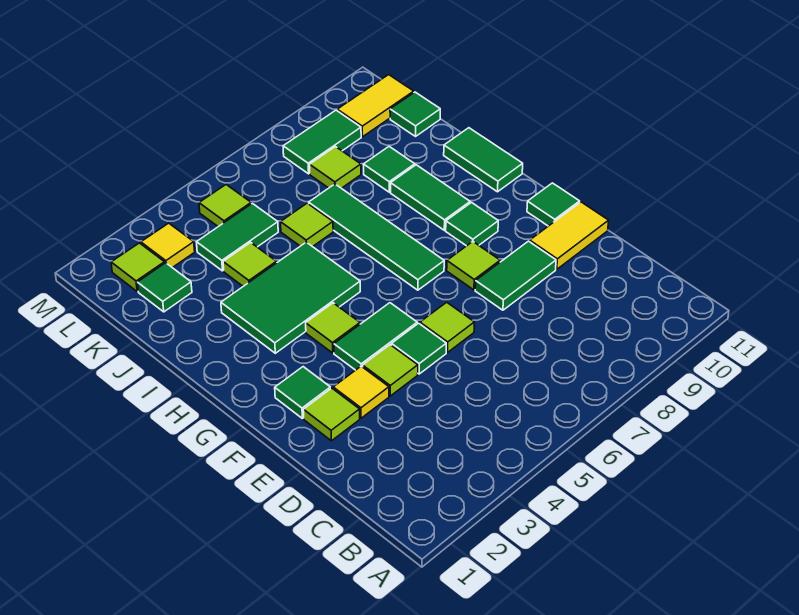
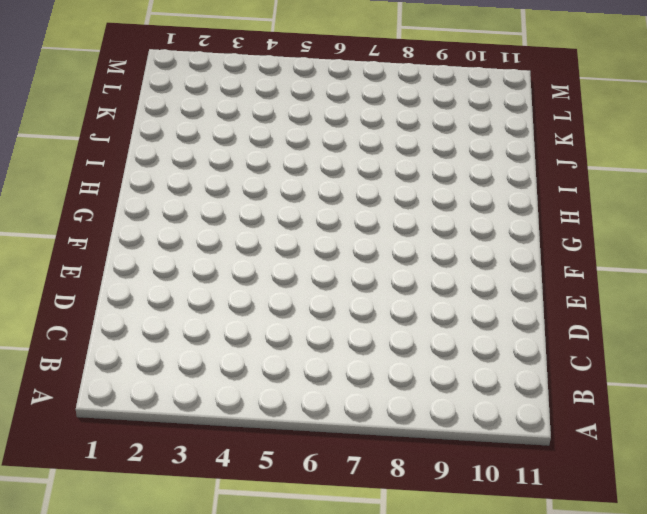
none -> lime 1x1 tile [303,388,360,441]
none -> yellow 1x1 tile [333,366,389,418]
none -> lime 1x1 tile [363,345,418,396]

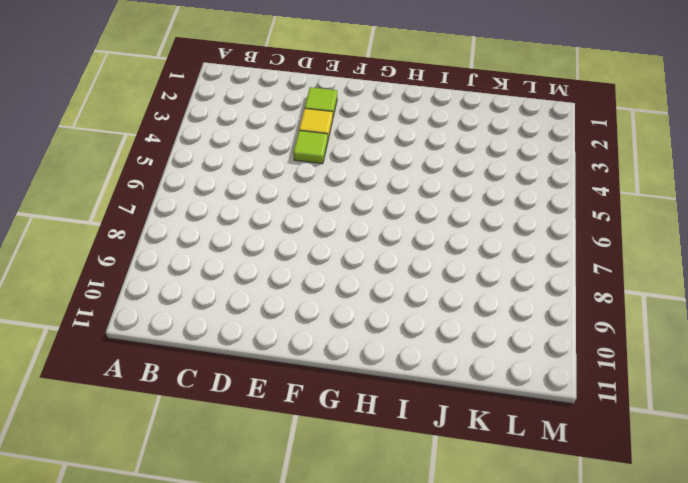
none -> green 1x1 tile [392,323,446,374]
none -> lime 1x1 tile [420,302,474,352]
none -> green 1x2 tile [475,241,556,310]

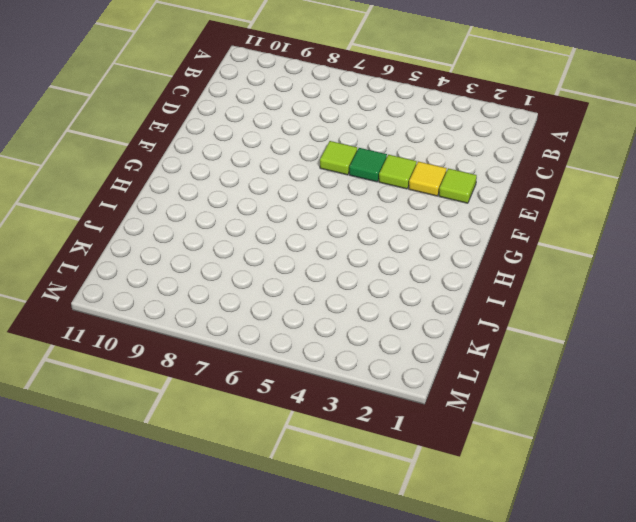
none -> green 1x2 tile [475,241,556,310]
none -> yellow 1x2 tile [530,202,609,269]
none -> green 1x1 tile [275,367,330,418]

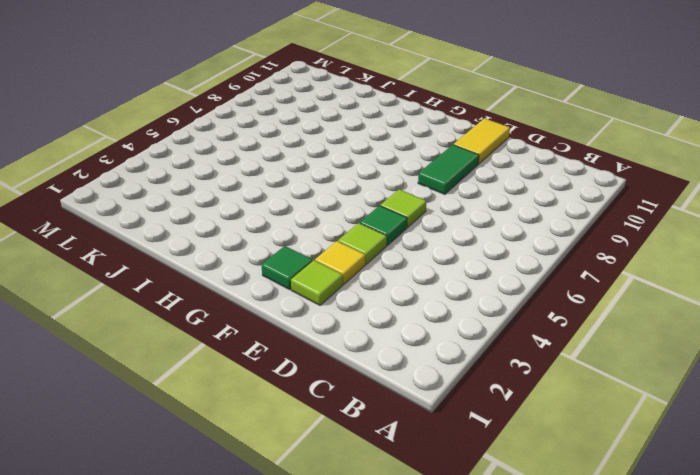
none -> green 1x2 tile [334,303,417,370]
none -> lime 1x1 tile [447,242,500,290]
none -> green 1x1 tile [527,183,580,226]

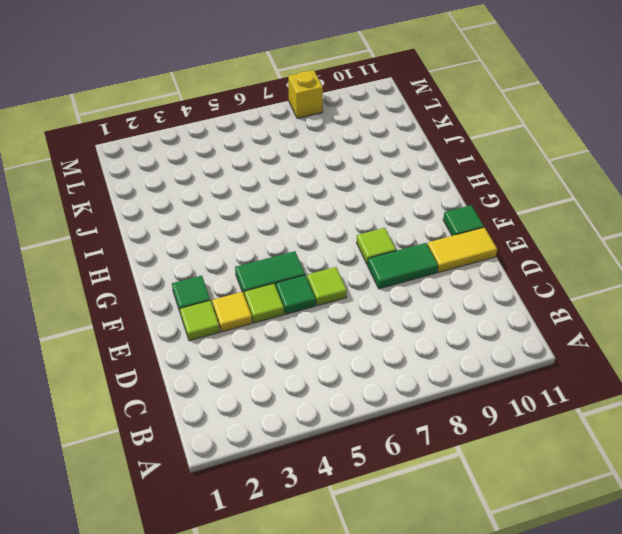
yellow 1x1 brick [288,70,323,118] -> none
none -> lime 1x1 tile [306,303,360,353]
none -> green 1x4 tile [309,184,444,290]
none -> green 1x1 tile [446,203,498,246]

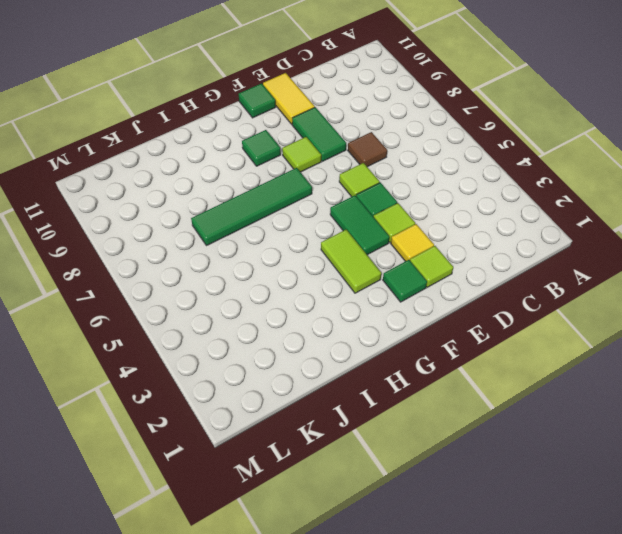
brown 1x1 tile [348,132,387,167] -> none
lime 1x2 tile [321,230,381,293] -> lime 1x1 tile [306,303,360,353]
none -> green 2x3 tile [221,242,360,353]
none -> green 1x2 tile [391,165,470,230]
none -> green 1x2 tile [444,128,523,192]

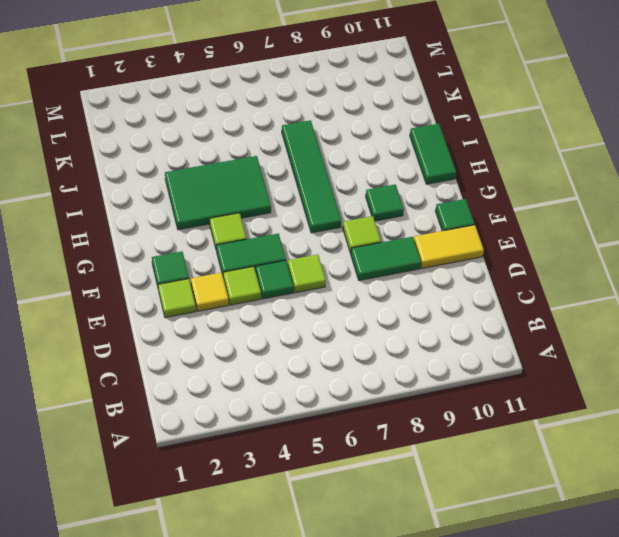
none -> green 1x2 tile [391,165,470,230]
none -> lime 1x1 tile [223,242,276,286]
none -> lime 1x1 tile [281,203,333,247]

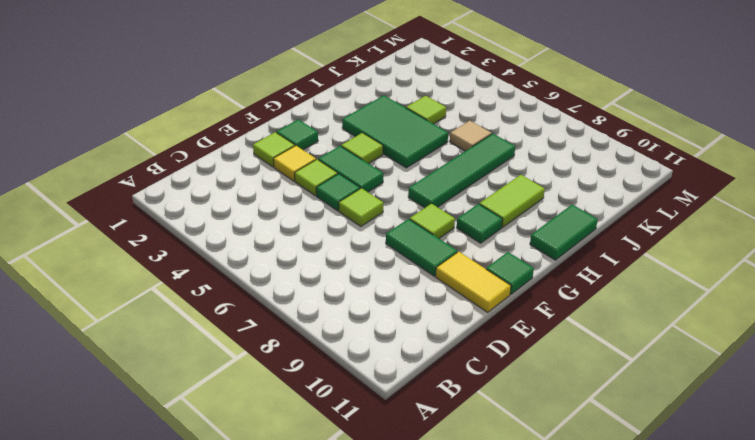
lime 1x2 tile [479,175,545,227] -> green 1x2 tile [391,165,470,230]
tan 1x1 tile [450,121,492,151] -> lime 1x1 tile [281,203,333,247]
none -> green 1x1 tile [363,147,415,192]
none -> green 1x1 tile [137,263,192,312]
none -> green 1x2 tile [197,204,278,271]

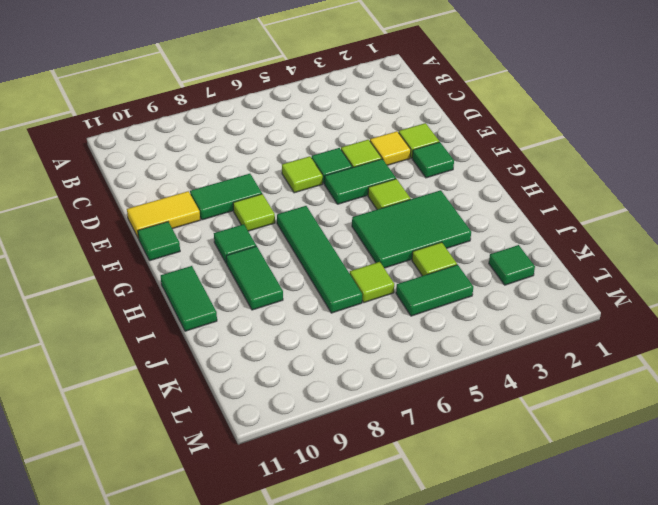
none -> green 1x1 tile [363,147,415,192]
none -> lime 1x1 tile [310,147,361,188]
none -> green 1x1 tile [390,92,440,136]

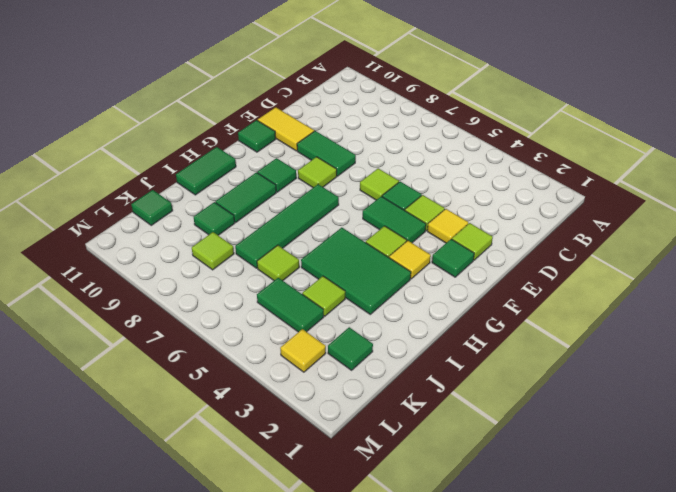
yellow 1x1 tile [389,241,431,279] -> none
none -> lime 1x1 tile [111,243,165,291]
none -> lime 1x1 tile [199,185,251,227]
none -> green 1x2 tile [283,110,361,174]

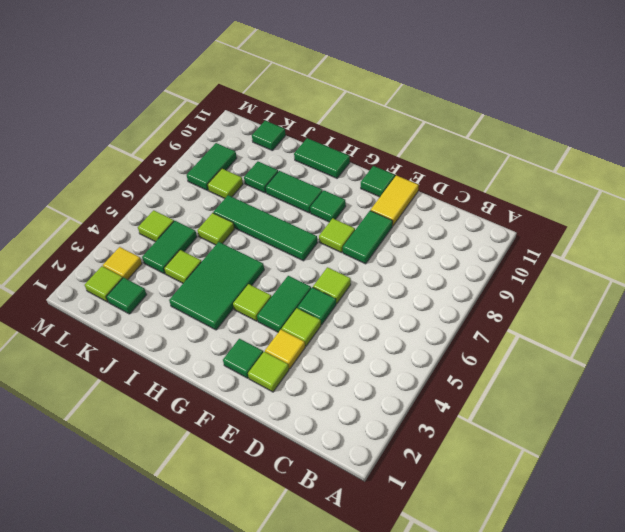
none -> yellow 1x2 tile [337,75,414,137]

